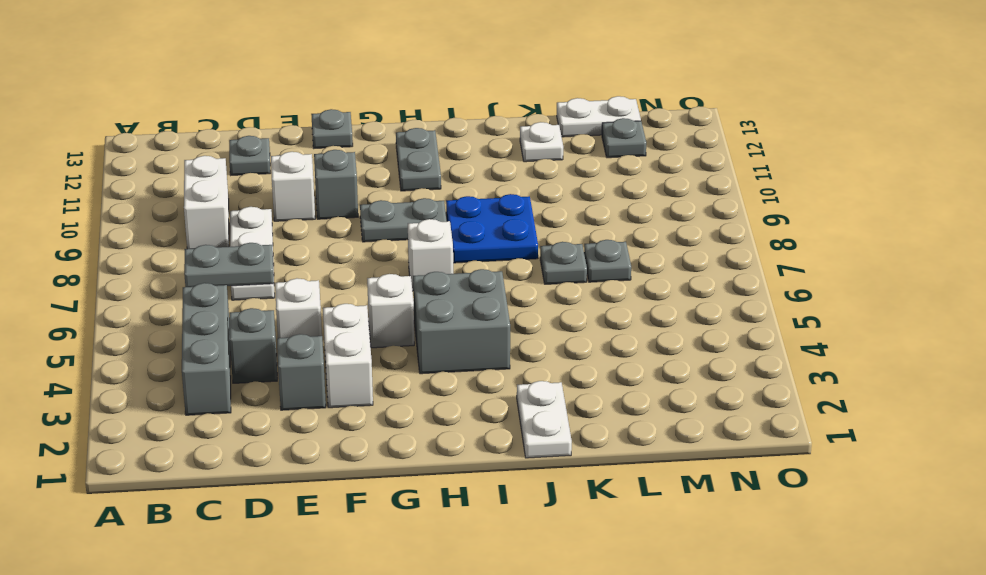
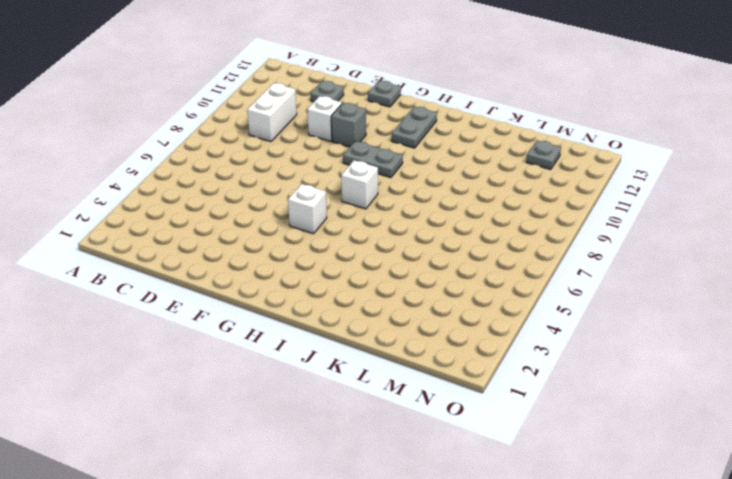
none -> grey 1x3 brick [182,283,231,415]
none -> grey 1x1 brick [229,308,277,383]
none -> white 1x3 plate [230,207,275,300]

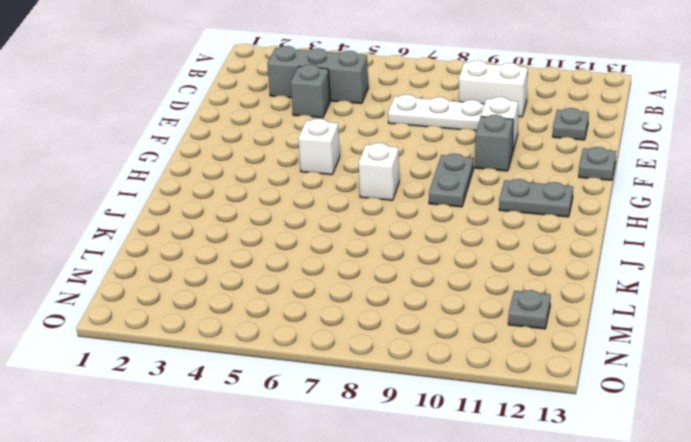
none -> grey 1x1 brick [277,334,326,410]
none -> white 1x1 brick [275,278,322,338]
none -> white 1x2 brick [323,304,373,408]

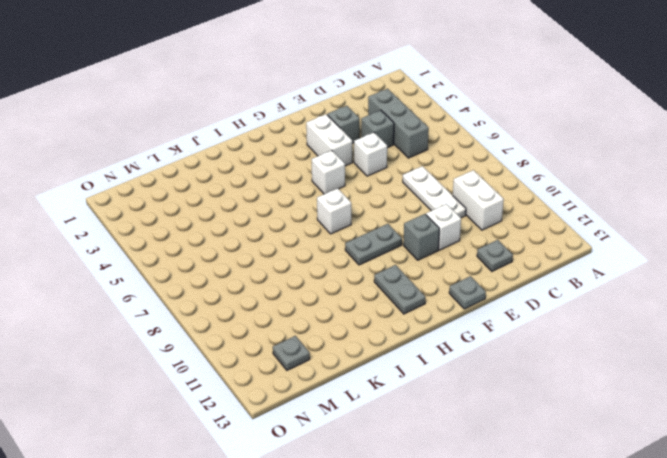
none -> grey 2x2 brick [413,269,510,374]
none -> blue 2x2 plate [446,194,538,263]
none -> white 1x2 plate [517,381,572,458]

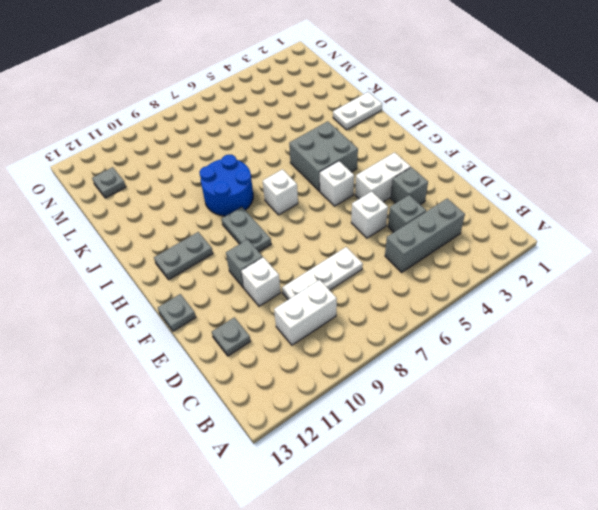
blue 2x2 round brick [199,155,253,216] -> blue 2x2 plate [446,194,538,263]
none -> grey 1x1 plate [540,242,587,284]
none -> white 1x1 plate [520,122,563,162]
none -> grey 1x1 plate [584,240,631,282]

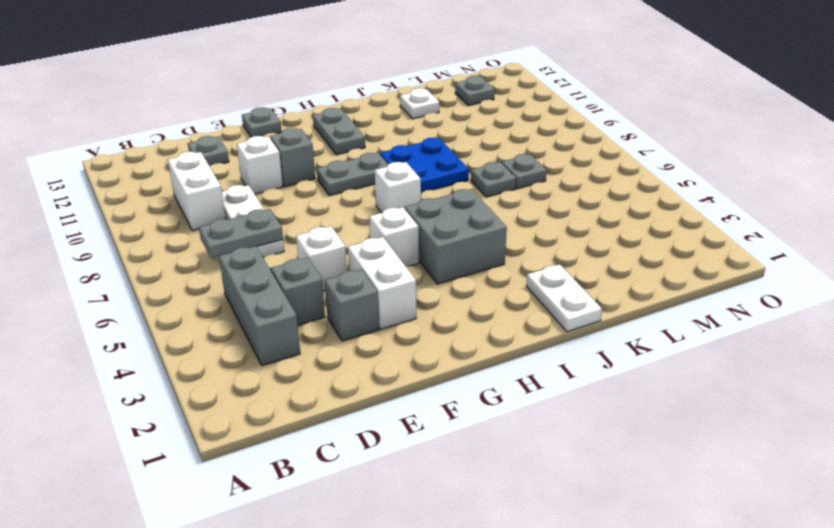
none -> white 1x2 plate [557,96,641,137]

